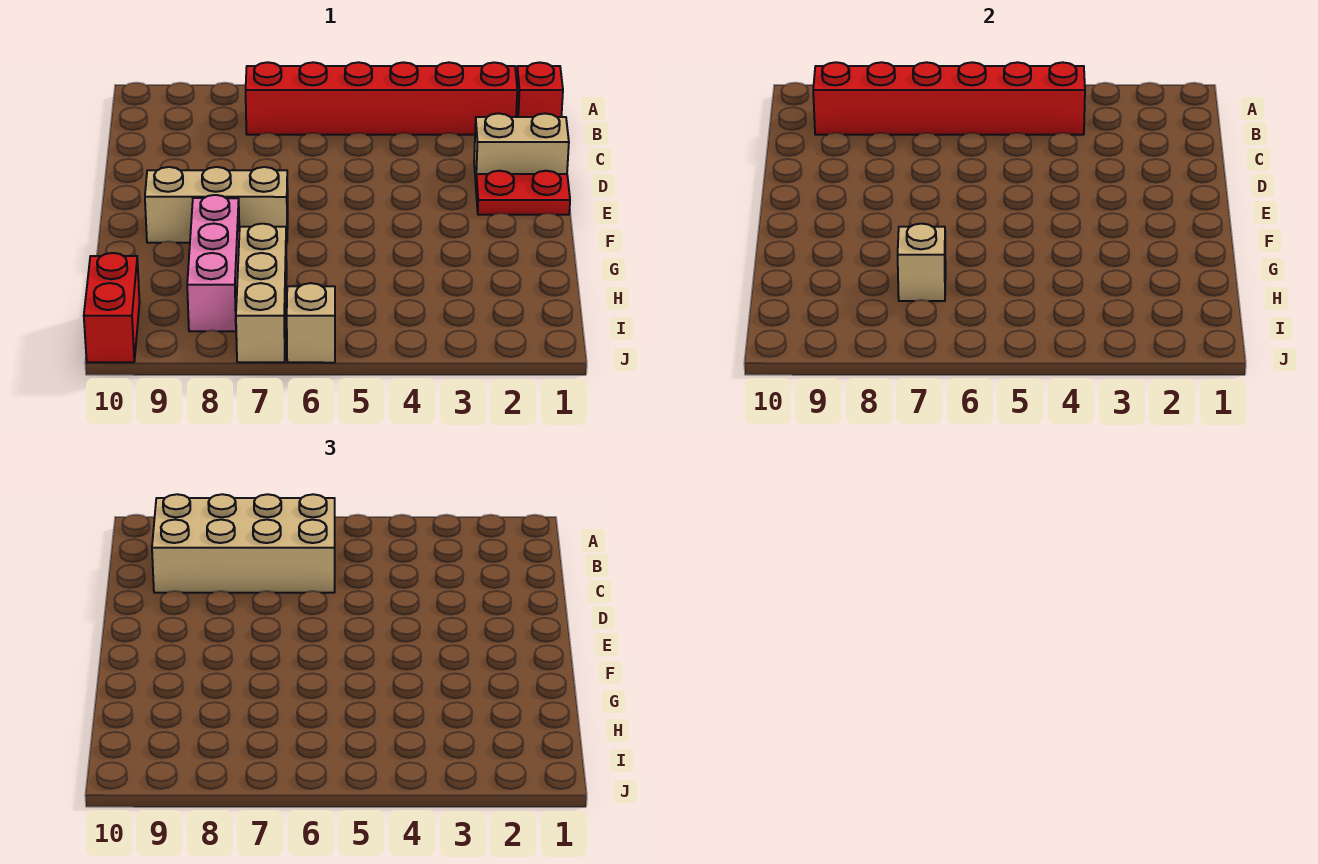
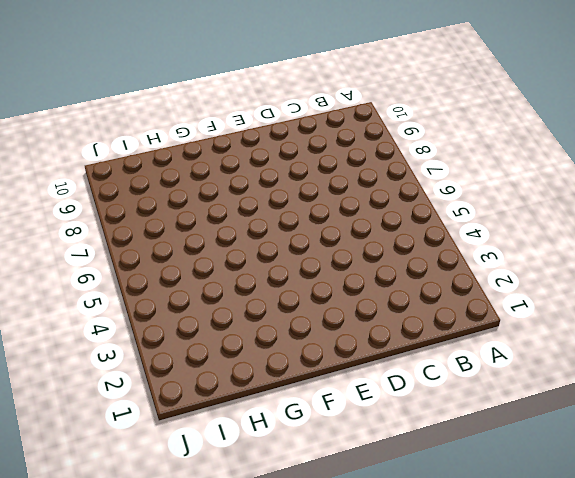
none -> red 1x1 brick [516,62,563,117]
none -> red 1x6 brick [246,62,517,135]
none -> tan 1x2 brick [474,113,569,182]

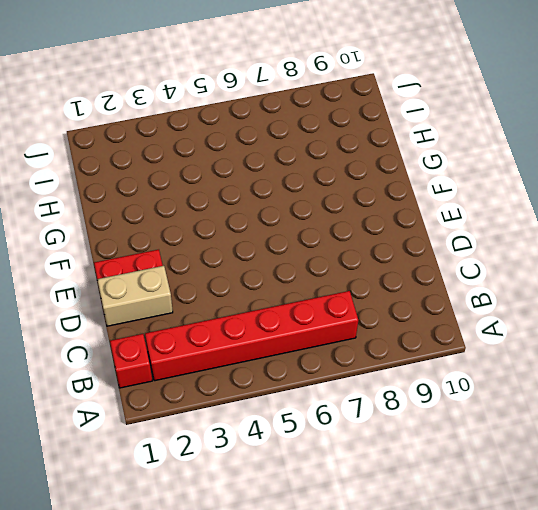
none -> tan 1x3 brick [145,167,288,243]
none -> pink 1x3 brick [187,195,239,331]
none -> tan 1x3 brick [236,224,287,362]

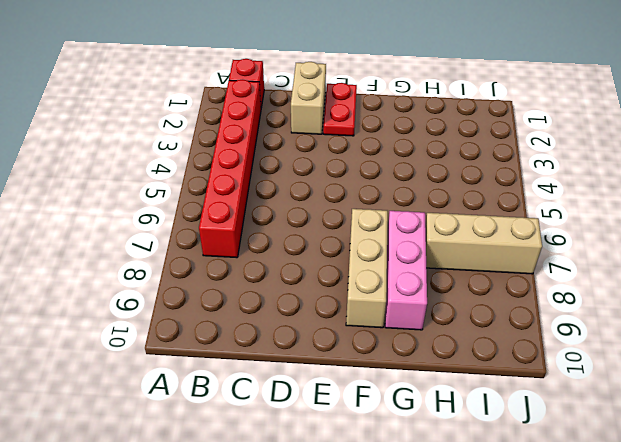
pink 1x3 brick [385,211,427,330] -> pink 1x3 brick turned to [187,195,239,331]
none -> red 1x2 brick [84,253,140,362]
none -> tan 1x1 brick [287,283,335,363]
none -> red 1x6 brick [813,62,1085,135]

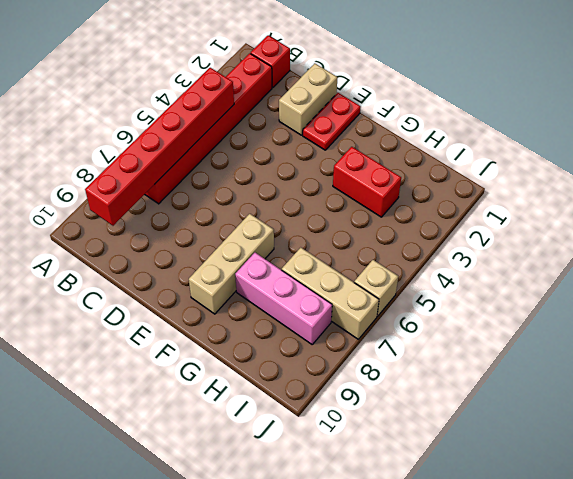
red 1x2 brick [333,147,401,217] -> red 1x2 brick moved to [84,253,140,362]
none -> tan 1x1 brick [898,224,946,301]
none -> tan 2x4 brick [152,494,335,593]

